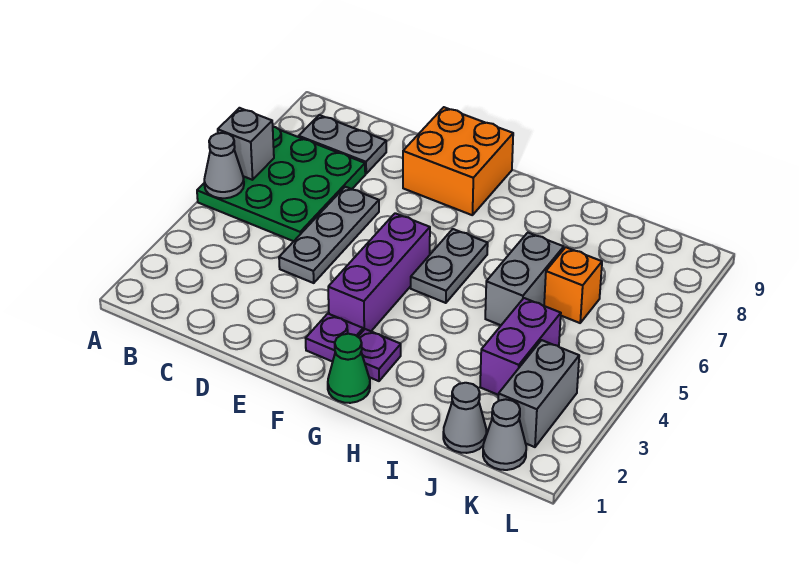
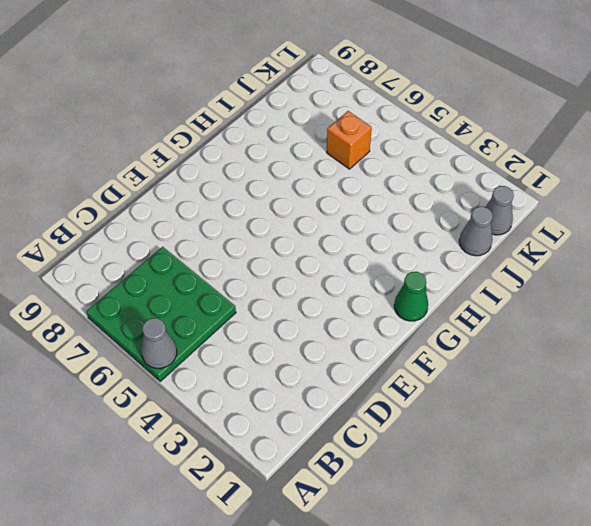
none -> grey 1x2 plate [299,115,386,174]
none -> grey 1x3 plate [279,187,379,283]
none -> orange 2x2 brick [403,107,513,215]

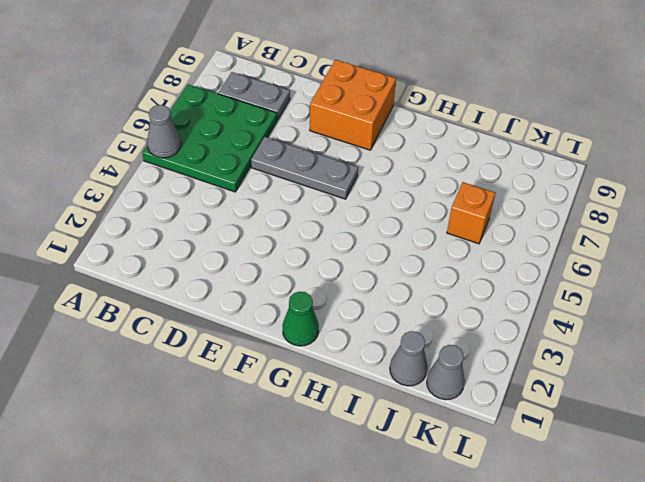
grey 1x3 plate [251,137,358,199] -> grey 1x3 plate turned to [279,187,379,283]
none -> purple 1x1 plate [306,314,363,362]
none -> purple 1x3 brick [328,213,430,331]
none -> purple 1x1 plate [358,329,401,381]

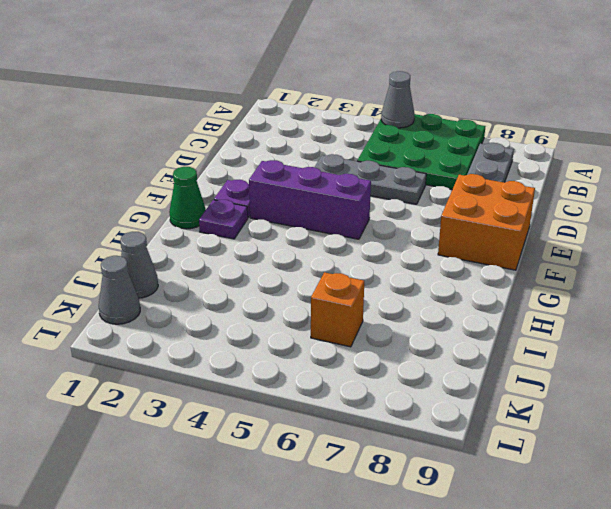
none -> grey 1x2 plate [411,229,488,303]
none -> grey 1x2 brick [485,233,564,325]
none -> purple 1x2 brick [480,298,561,395]

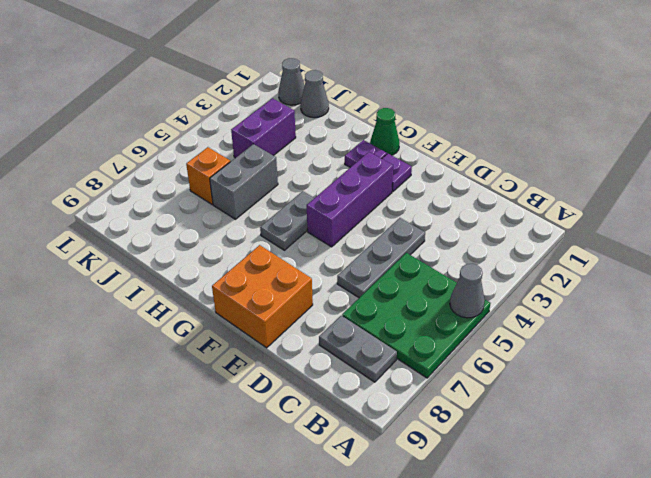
none -> grey 1x2 brick [498,340,579,447]
none -> grey 1x1 brick [218,108,274,180]

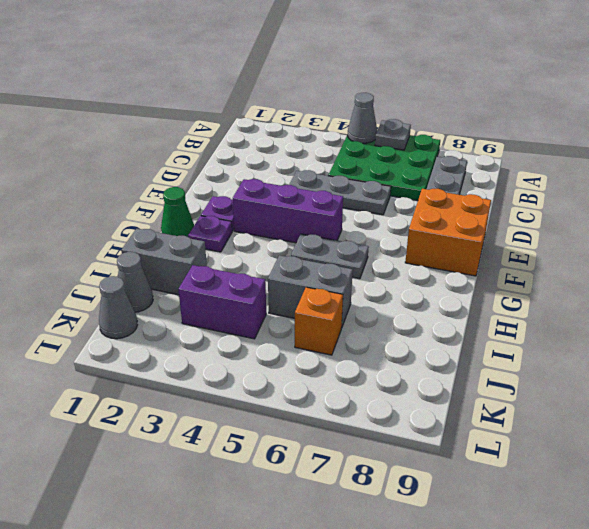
grey 1x1 plate [375,119,411,150] -> grey 1x1 brick [218,108,274,180]
grey 1x2 brick [121,229,207,295] -> grey 1x2 brick moved to [498,340,579,447]

